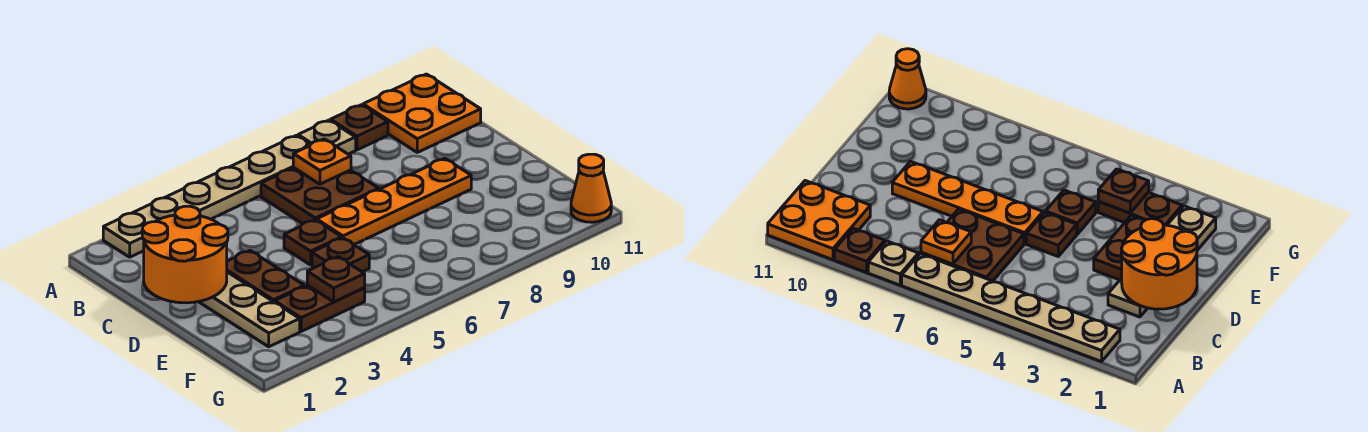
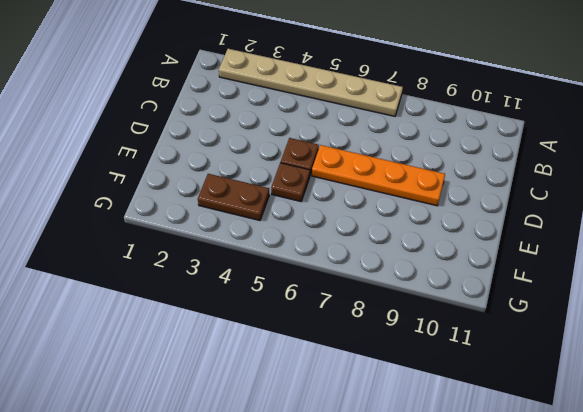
none -> tan 1x1 plate [298,120,356,154]
none -> brown 1x1 plate [331,105,388,150]
none -> orange 2x2 plate [363,74,481,152]

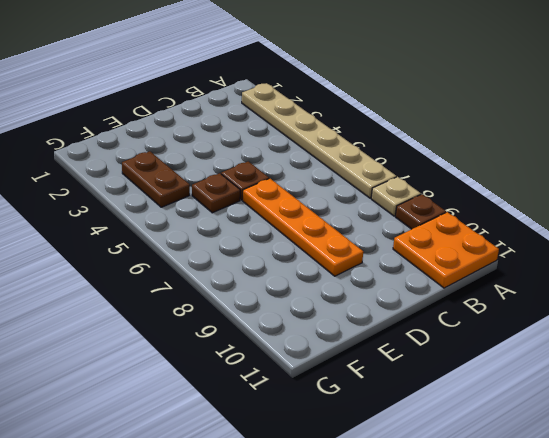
none -> brown 2x2 plate [261,168,379,224]
none -> tan 1x4 plate [199,272,300,347]
none -> brown 1x2 plate [227,251,304,302]

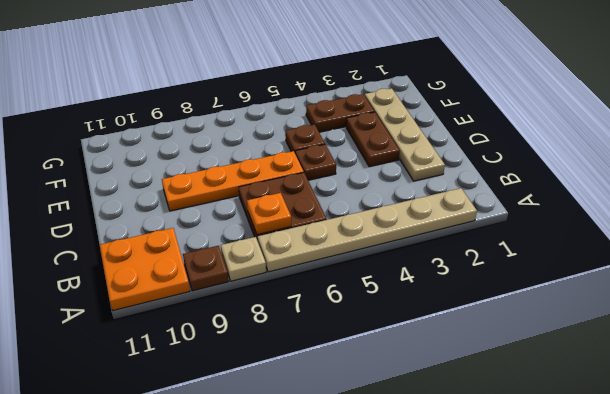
none -> orange 1x1 cone [571,154,611,222]
none -> orange 2x2 round brick [142,206,228,303]
none -> brown 1x1 plate [307,257,365,302]

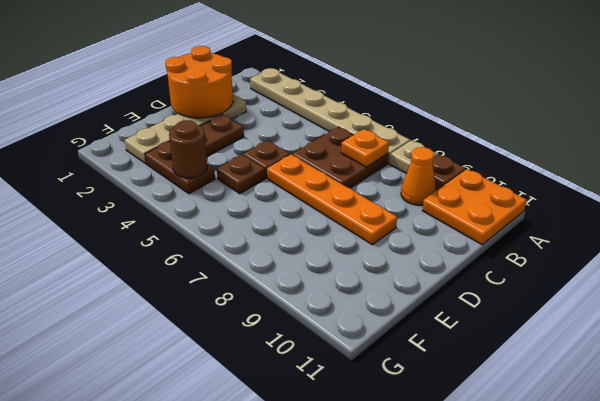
orange 1x1 cone [401,147,436,205] -> orange 1x1 cone moved to [571,154,611,222]
brown 1x1 round brick [169,120,207,178] -> brown 1x1 plate [307,257,365,302]

